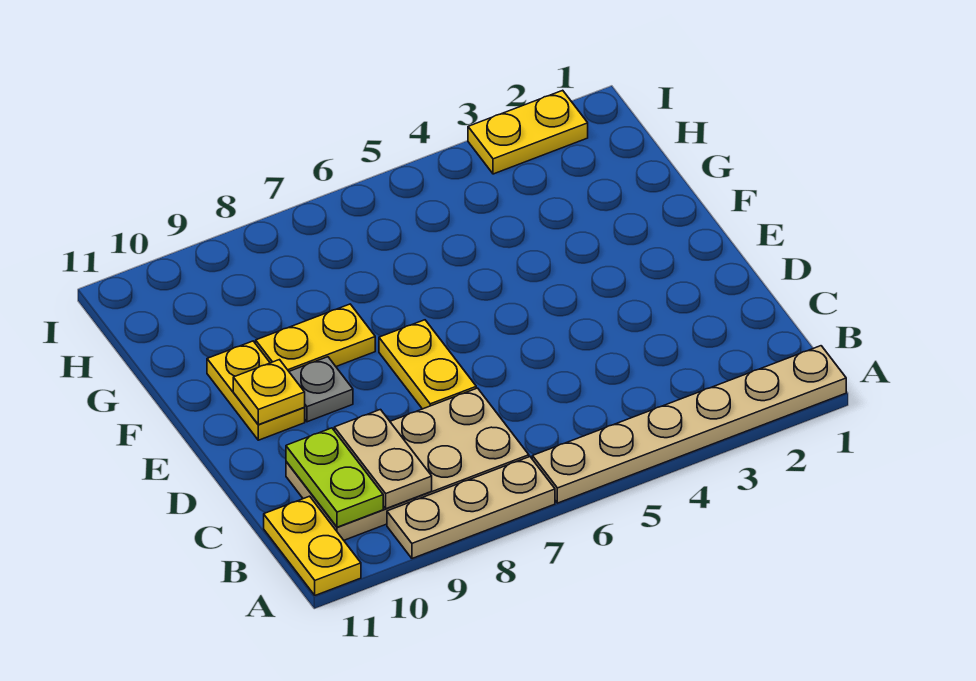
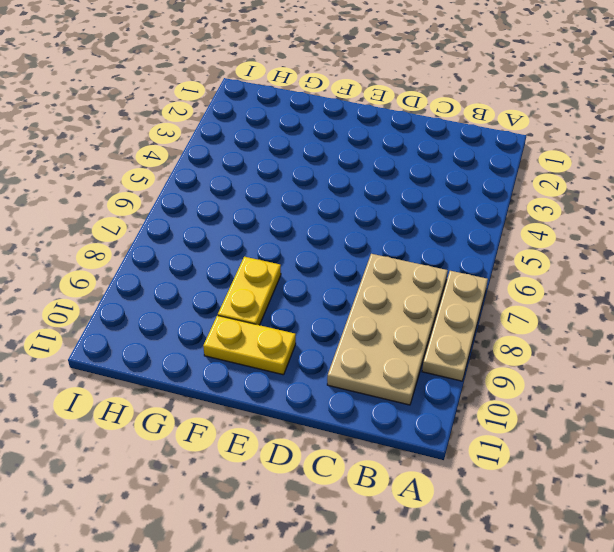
none -> tan 1x6 plate [532,346,846,503]
none -> yellow 1x2 plate [264,496,361,595]
none -> yellow 1x2 plate [379,320,476,409]

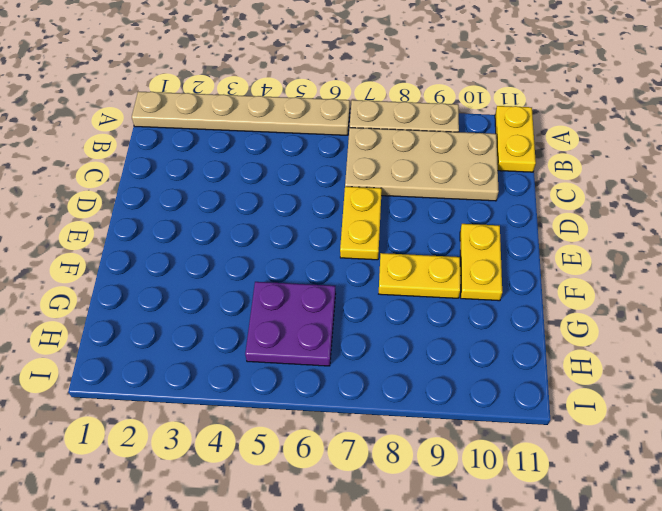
purple 2x2 plate [245,282,336,366] -> none
none -> grey 1x1 plate [289,357,353,422]
none -> yellow 1x2 plate [468,90,588,174]
none -> tan 1x2 plate [334,410,432,509]

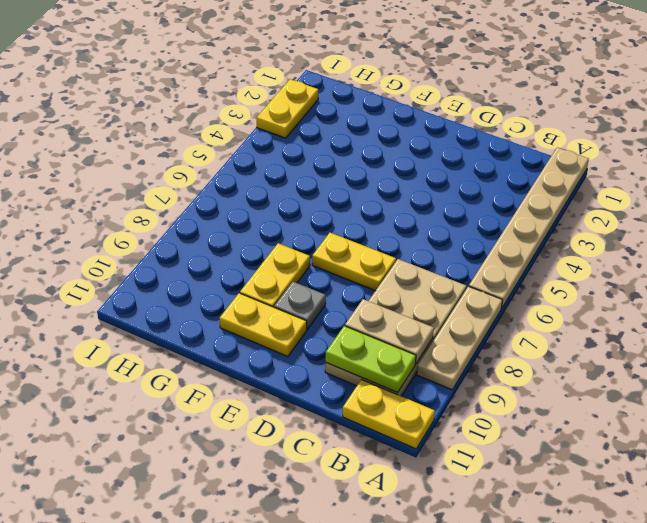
none -> yellow 1x1 plate [233,360,305,425]

